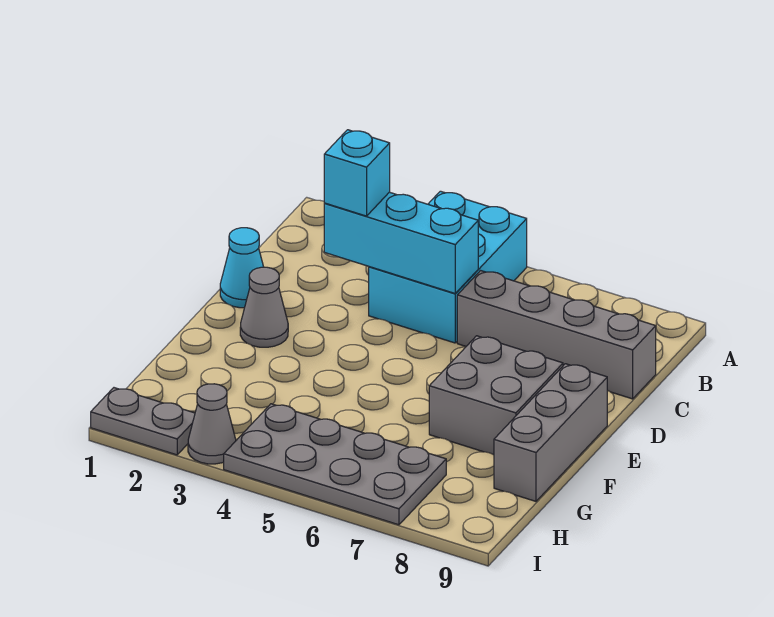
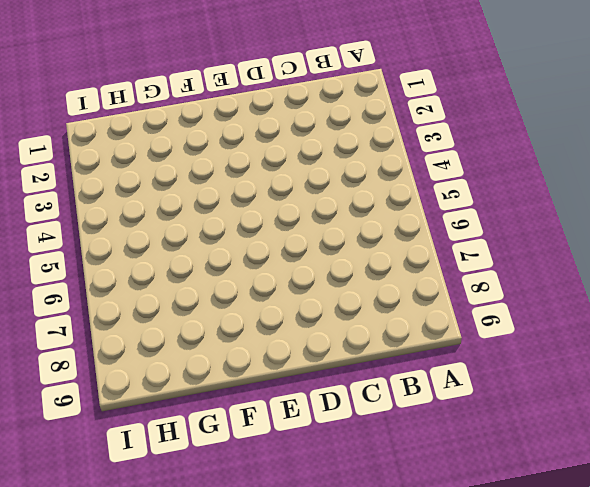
none -> cyan 2x3 brick [369,191,527,343]
none -> grey 1x4 brick [457,271,656,399]

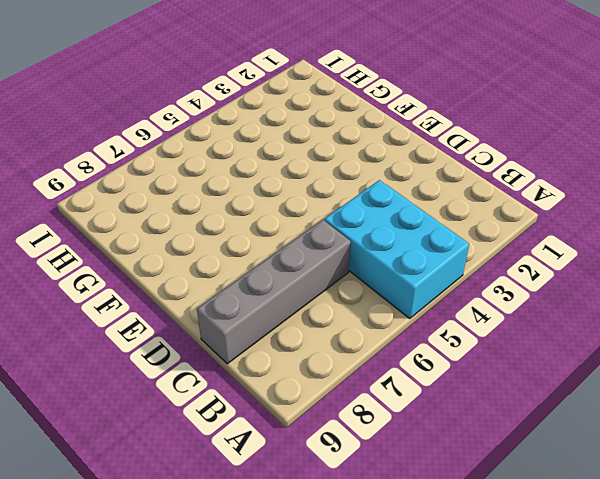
none -> cyan 1x1 cone [220,228,263,308]
none -> grey 1x1 cone [240,267,288,347]

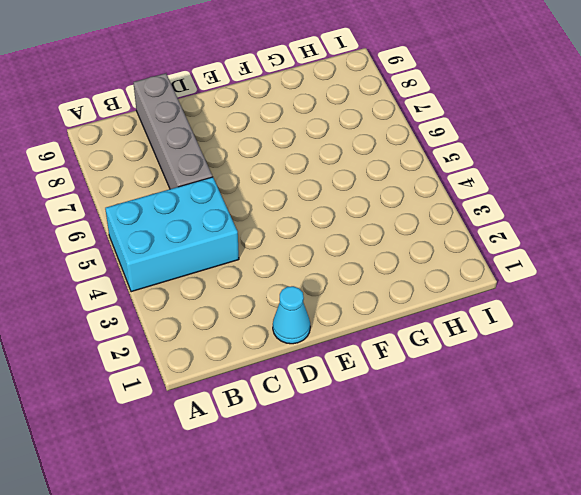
none -> grey 1x1 cone [240,267,288,347]
none -> grey 2x2 brick [429,336,563,455]

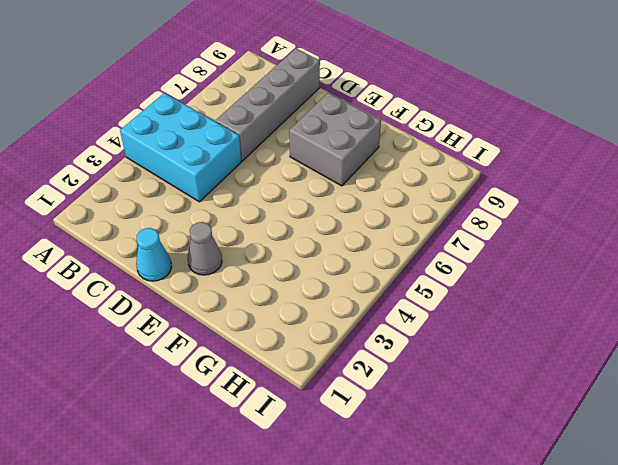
none -> grey 1x3 brick [494,364,607,501]
none -> grey 2x4 plate [224,404,446,525]

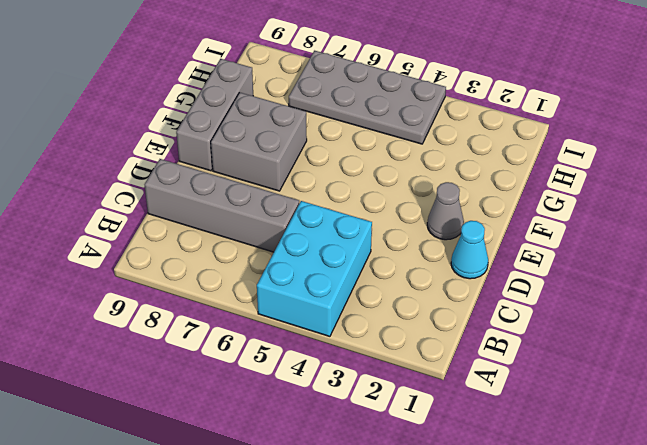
none -> grey 1x2 plate [91,388,195,455]
none -> grey 1x1 cone [188,384,236,464]

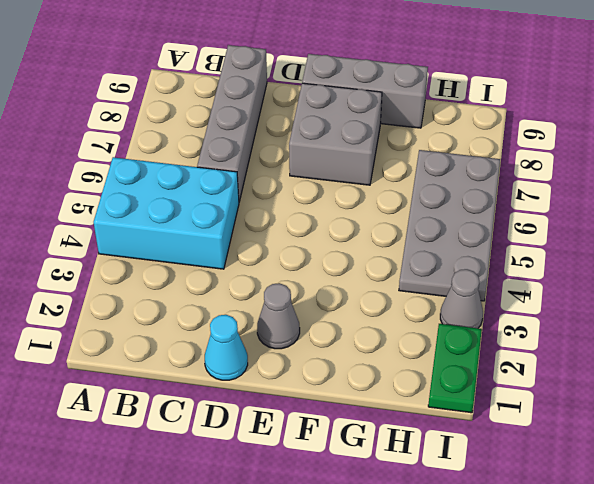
green 1x2 plate [428,324,482,413] -> grey 1x2 plate [91,388,195,455]
none -> cyan 1x3 brick [324,192,478,294]
none -> cyan 1x1 brick [324,130,390,216]

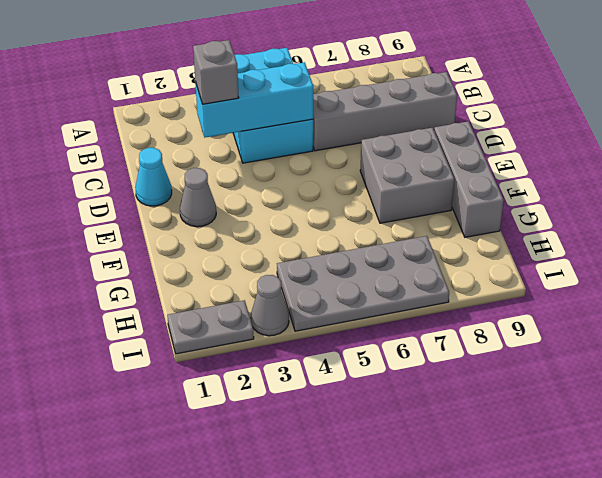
grey 1x1 brick [193,40,239,104] -> cyan 1x1 brick [324,130,390,216]

